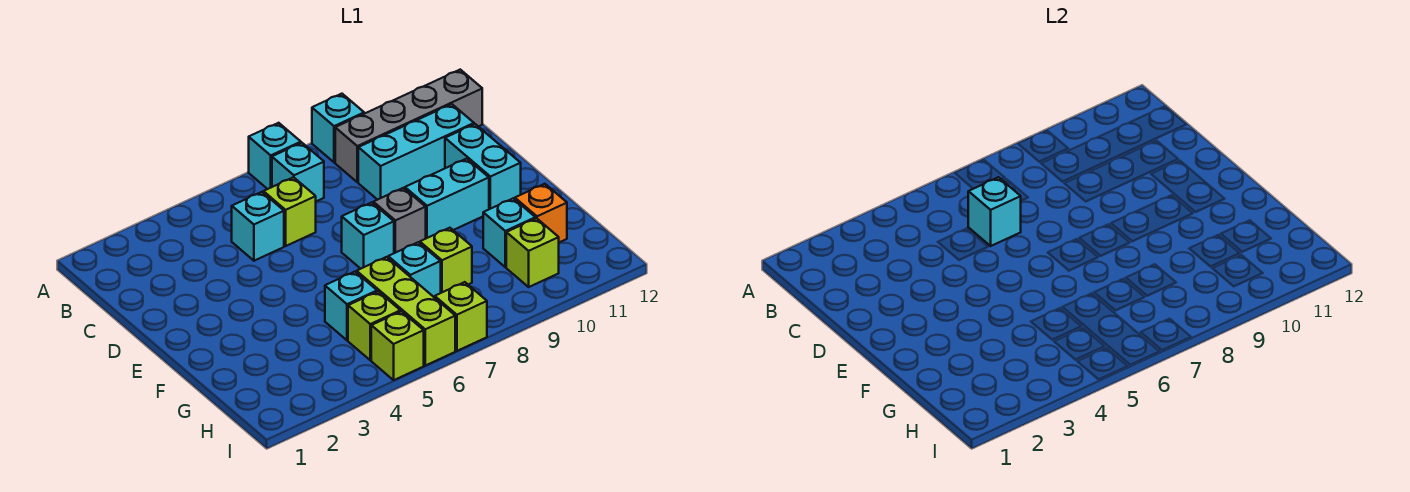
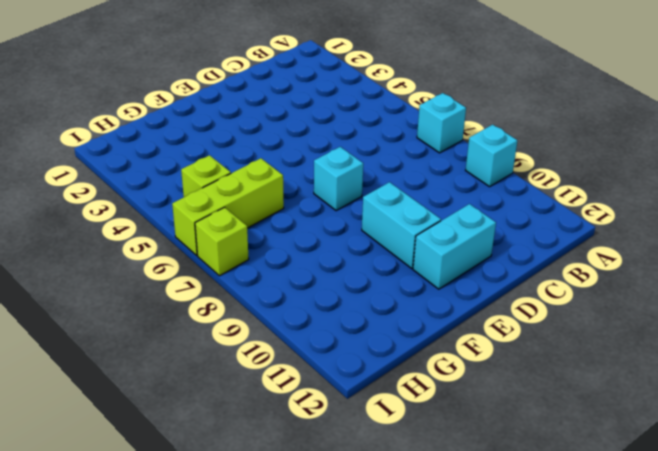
none -> cyan 1x1 brick [272,143,324,201]
none -> grey 1x4 brick [335,70,482,182]
none -> cyan 1x1 brick [232,192,284,261]

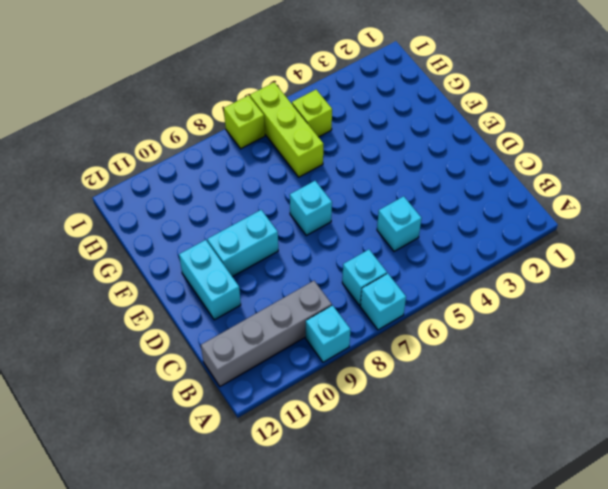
none -> lime 1x1 brick [263,177,316,246]
none -> cyan 1x3 brick [358,104,474,200]
none -> grey 1x1 brick [373,188,426,253]

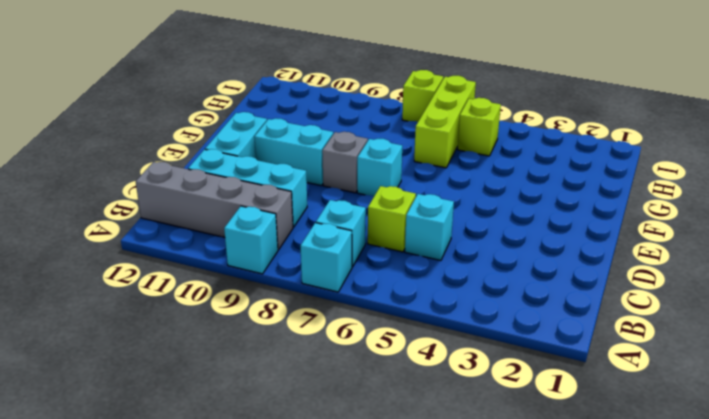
none -> cyan 1x1 brick [325,272,377,340]
none -> cyan 1x1 brick [388,242,441,298]
none -> lime 1x1 brick [420,228,472,293]

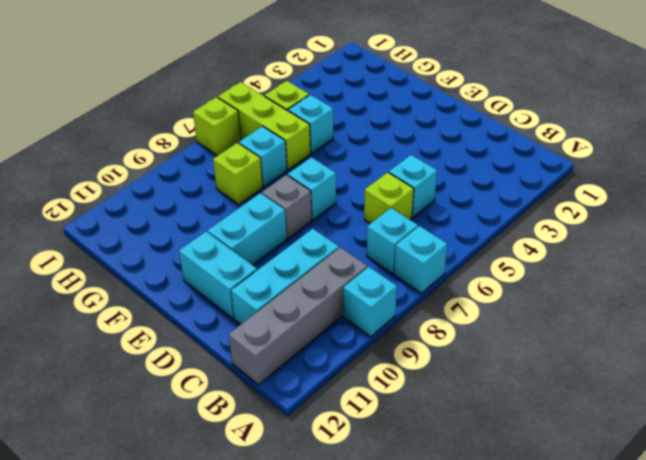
none -> cyan 1x1 brick [483,198,535,267]
none -> orange 1x1 brick [515,184,567,242]
none -> lime 1x1 brick [506,218,559,287]

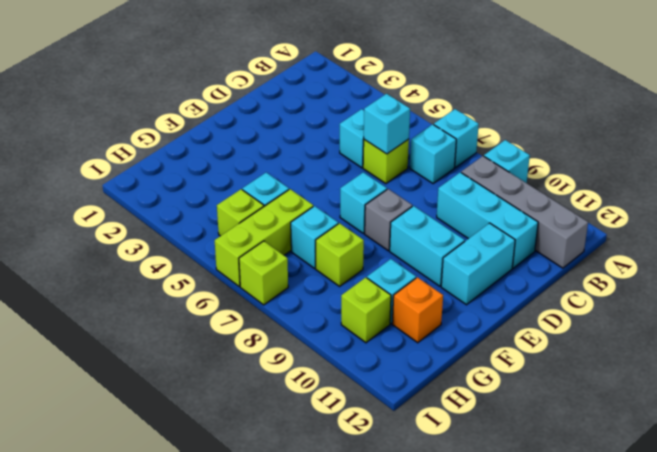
none -> lime 1x1 brick [371,311,424,380]

